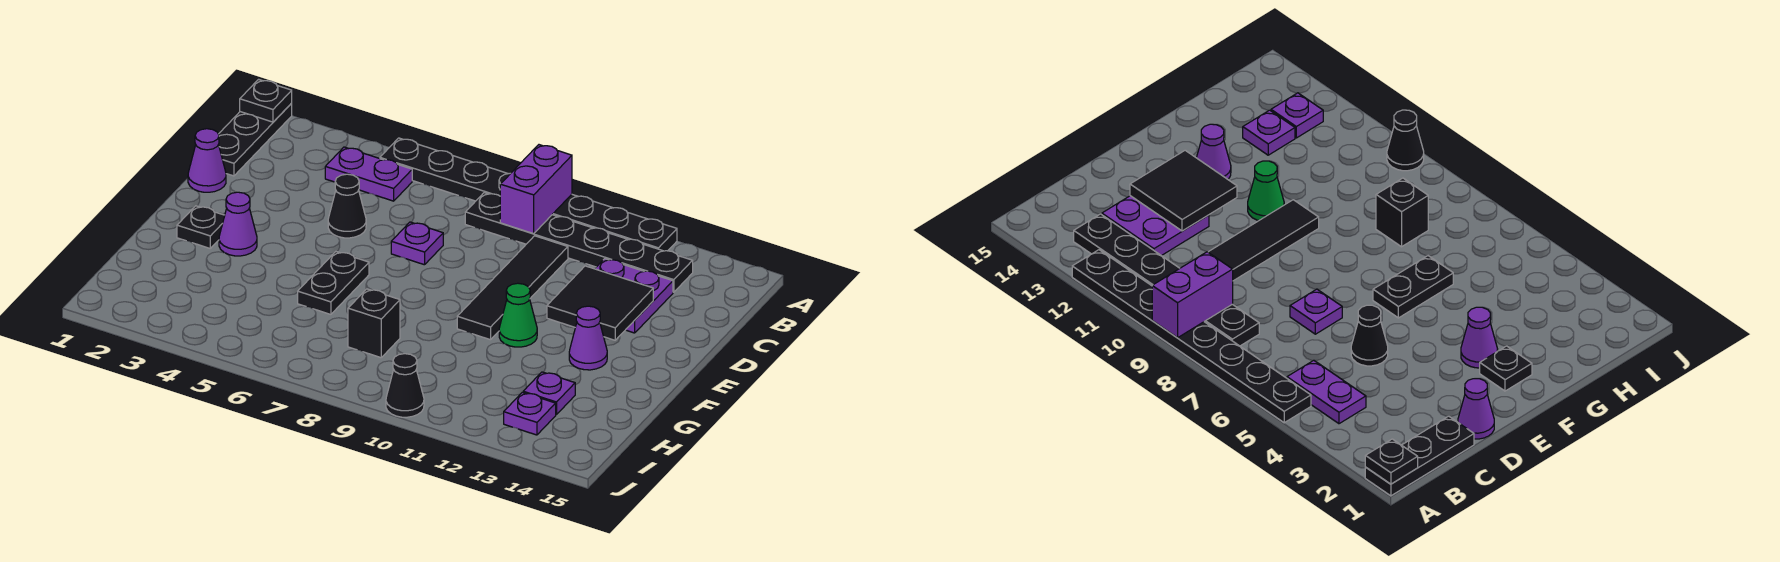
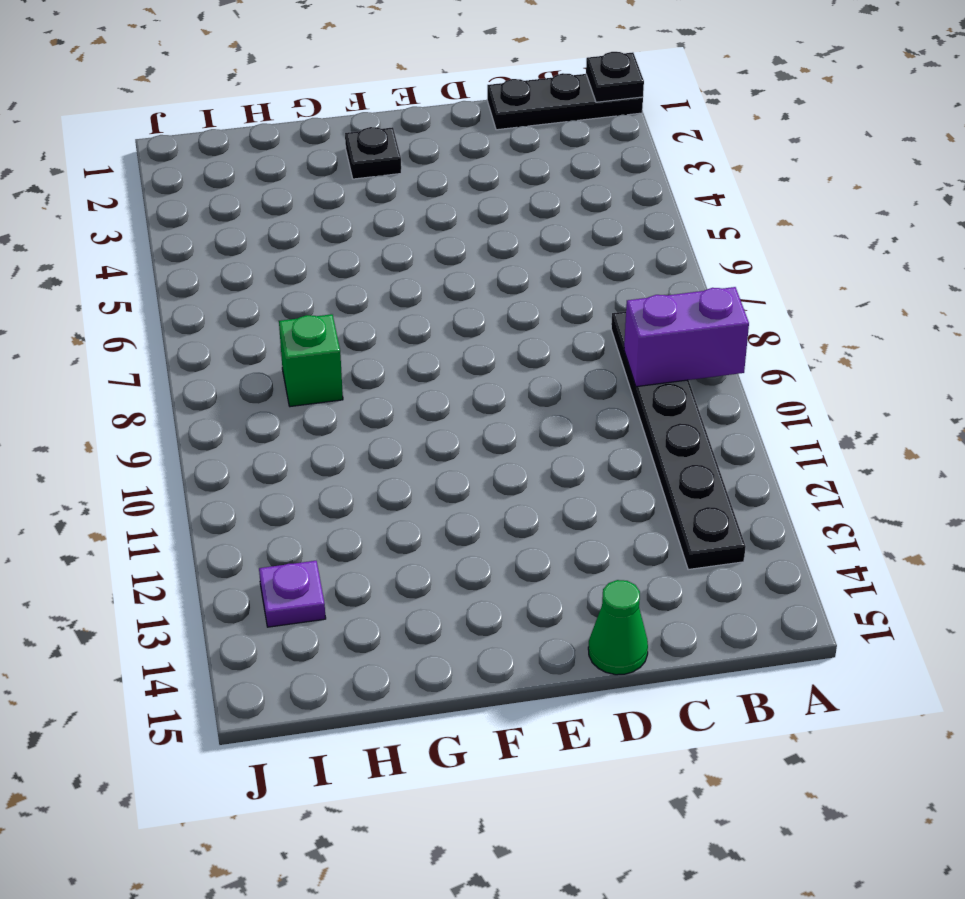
green 1x1 cone [588,580,648,675] -> green 1x1 cone moved to [499,283,537,347]
green 1x1 brick [279,314,343,407] -> black 1x1 brick [348,289,400,358]
none -> black 1x8 plate [380,138,677,251]
none -> purple 1x2 plate [325,147,412,201]
none -> black 1x4 tile [457,236,568,340]

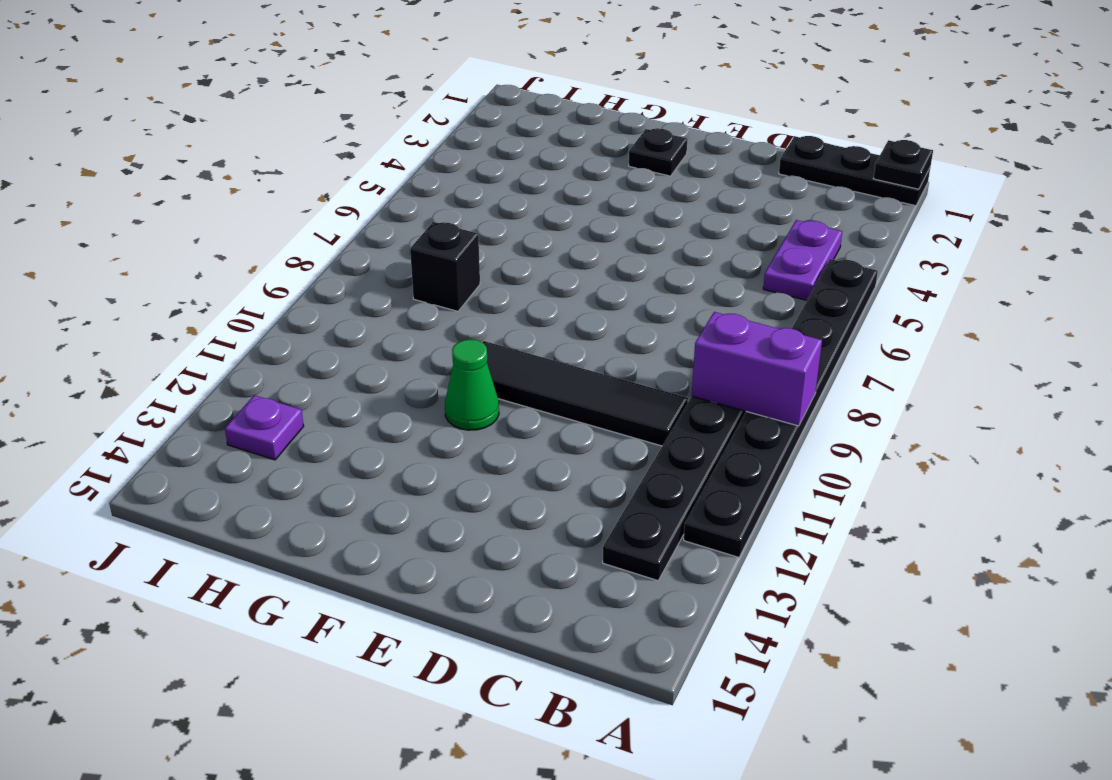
none -> purple 2x2 plate [595,259,673,333]
none -> purple 1x1 cone [188,129,226,192]
none -> black 1x1 cone [328,174,366,238]

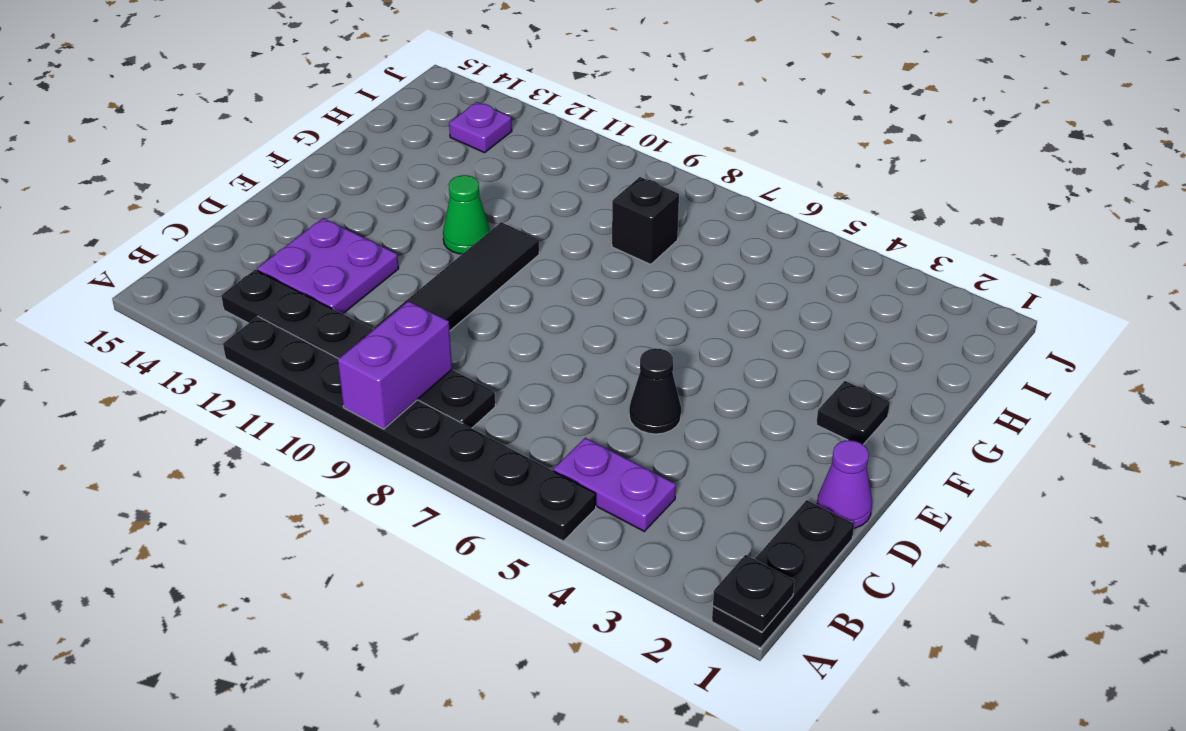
none -> purple 1x1 plate [391,222,443,265]
none -> purple 1x1 cone [219,192,257,256]
none -> black 1x2 plate [298,252,369,314]

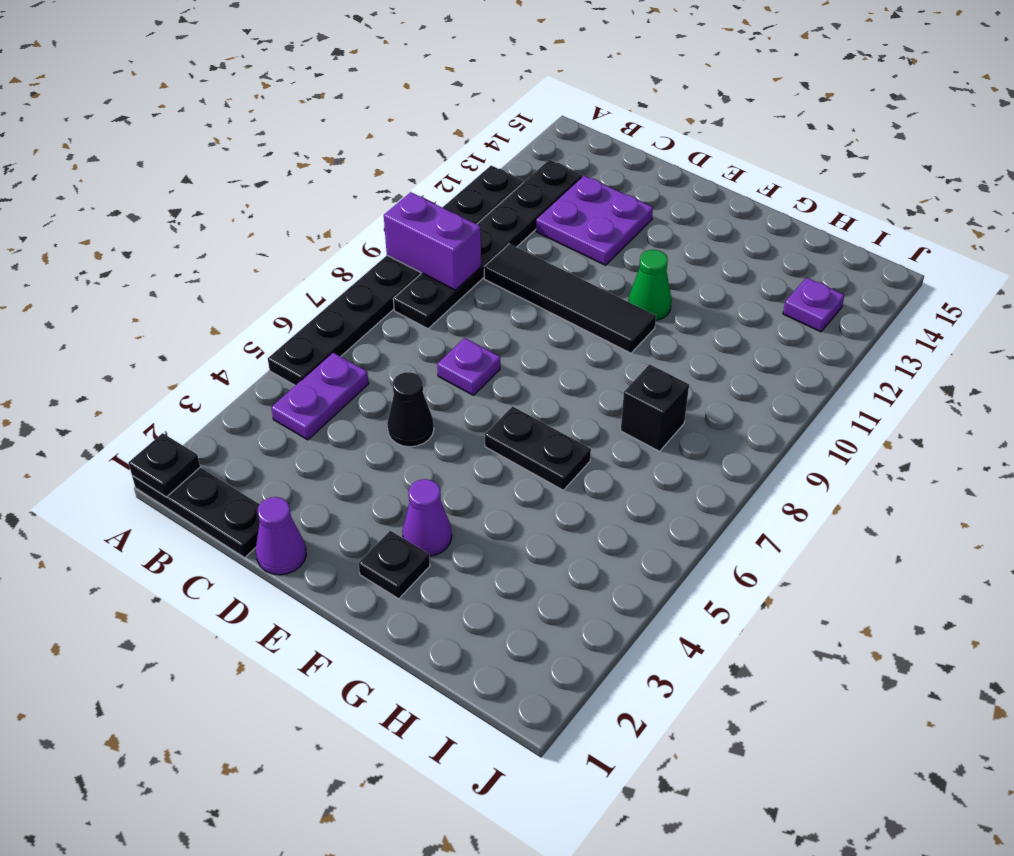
none -> purple 1x1 cone [569,306,607,370]
none -> purple 1x1 plate [523,372,575,415]
none -> black 1x1 cone [386,354,424,417]

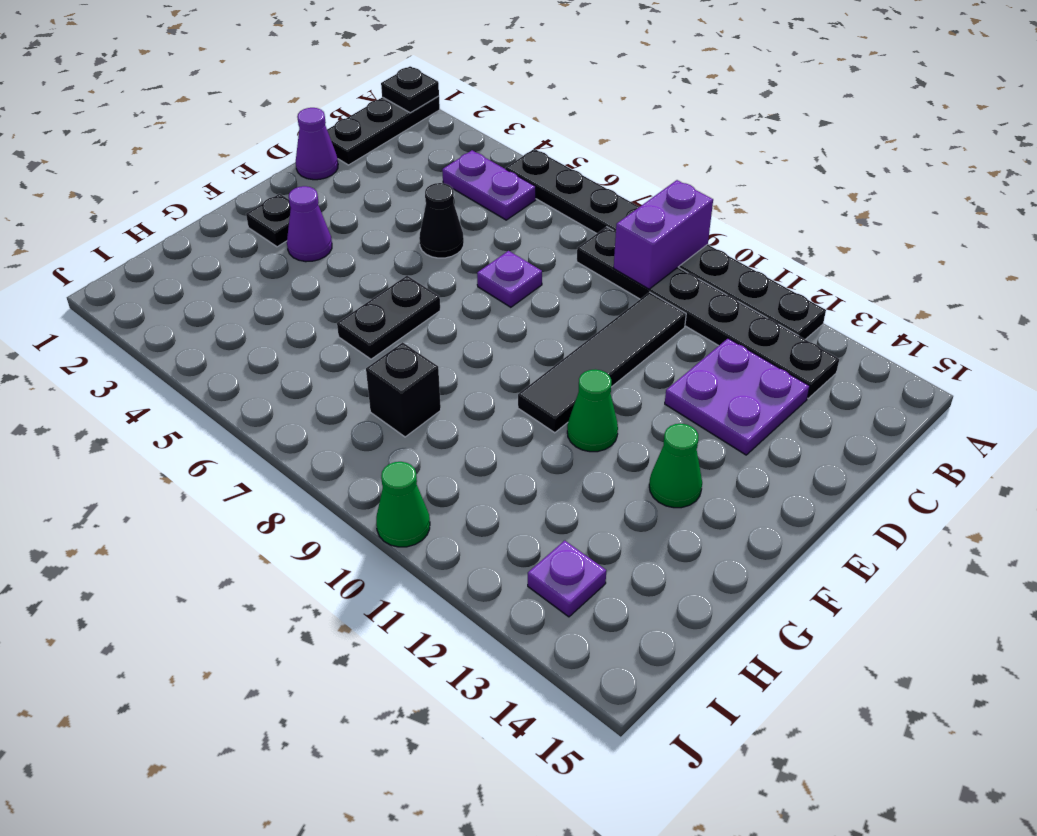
green 1x1 cone [649,424,702,508] -> purple 1x1 cone [569,306,607,370]
green 1x1 cone [376,462,430,547] -> black 1x1 cone [386,354,424,417]
none -> purple 1x1 plate [523,372,575,415]
none -> black 2x2 tile [547,266,653,340]

